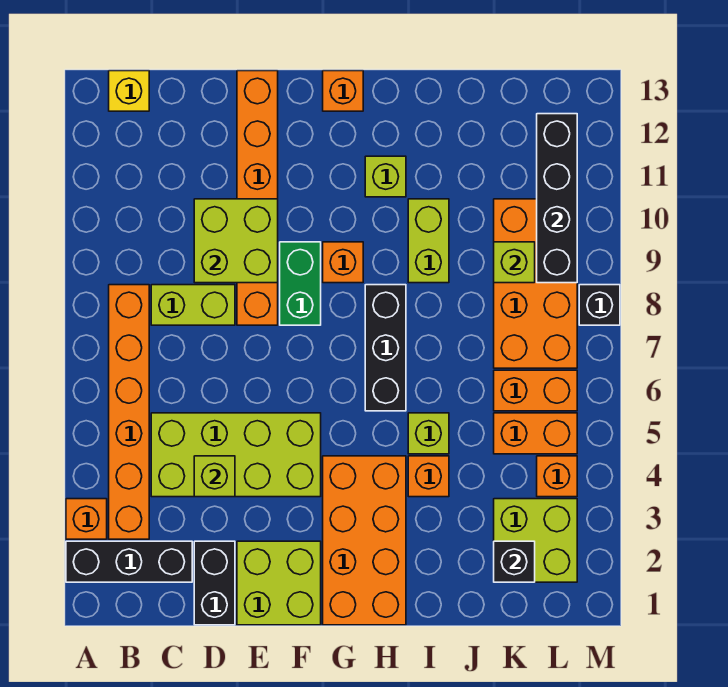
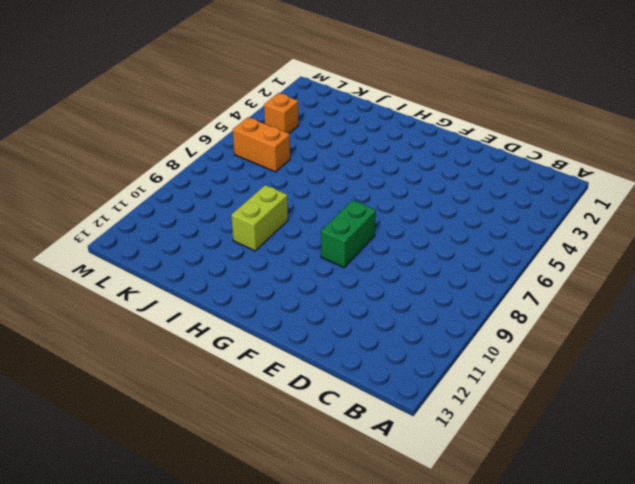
none -> black 1x3 brick [66,541,192,582]
none -> orange 1x1 brick [66,499,107,539]
none -> orange 1x6 brick [109,285,149,539]

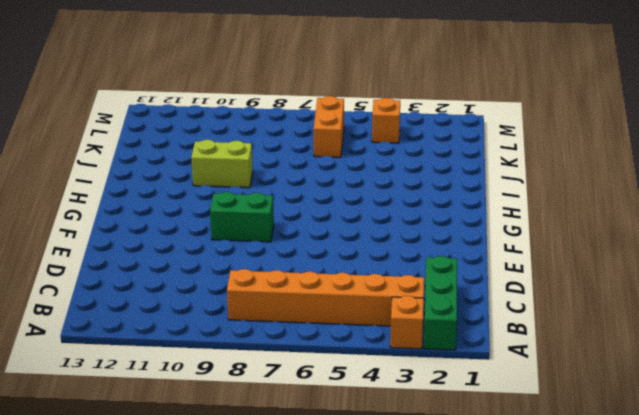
green 1x3 brick [424,256,457,350] -> black 1x3 brick [66,541,192,582]
none -> yellow 1x1 brick [109,71,149,111]
none -> lime 2x4 brick [151,413,321,497]
none -> lime 1x2 brick [151,285,235,325]

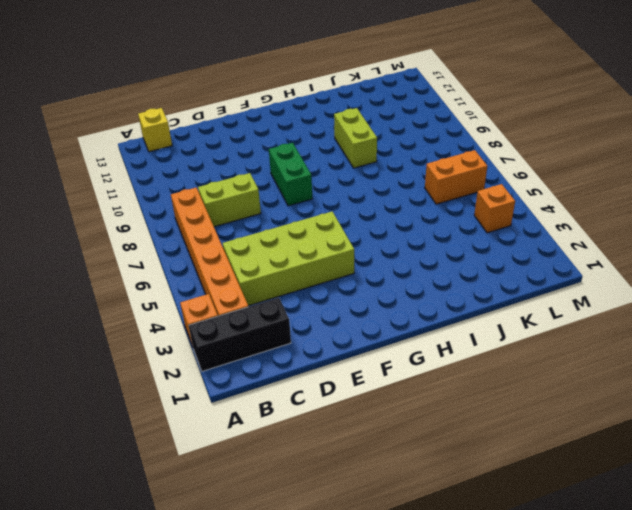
none -> black 1x2 brick [194,541,235,625]
none -> lime 2x2 brick [237,541,321,625]
none -> orange 1x6 brick [237,71,278,325]

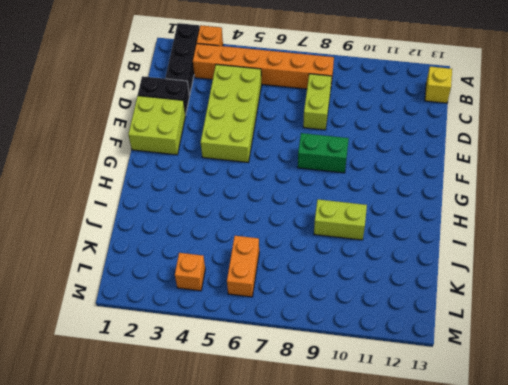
none -> orange 1x6 brick [237,71,278,325]
none -> orange 2x4 brick [323,456,406,625]
none -> orange 1x1 brick [323,242,363,283]

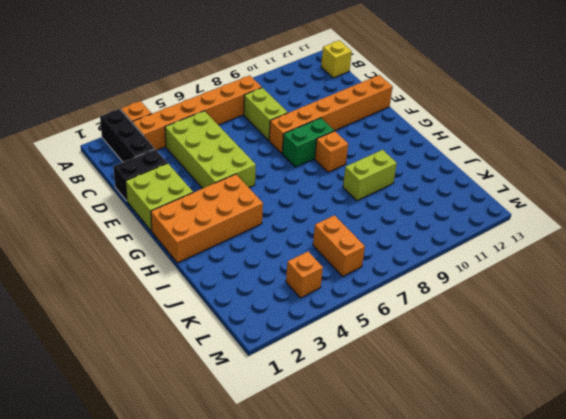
none -> orange 1x1 brick [323,71,363,111]
none -> black 1x3 brick [365,285,406,411]
none -> lime 1x1 brick [365,156,406,197]

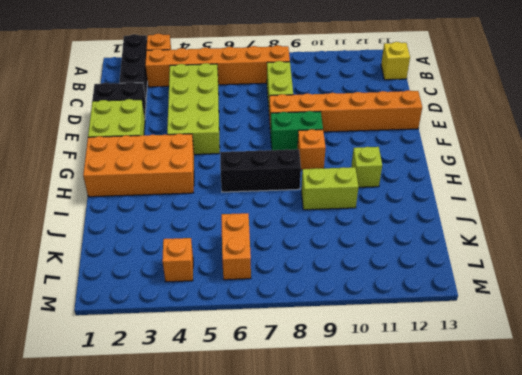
none -> orange 1x1 brick [323,71,363,111]
none -> orange 1x1 brick [408,456,449,497]
none -> lime 1x1 brick [408,413,449,454]

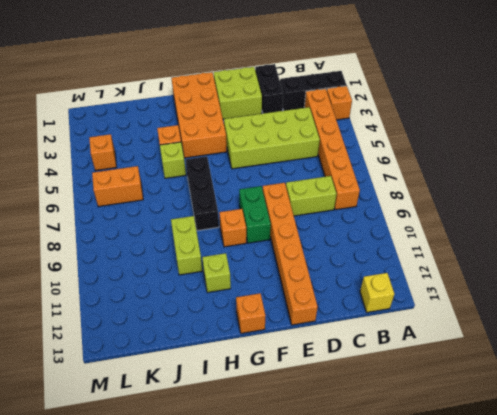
none -> lime 2x2 brick [494,499,577,582]
none -> orange 1x2 brick [494,413,577,454]
none -> orange 2x4 brick [494,199,577,368]

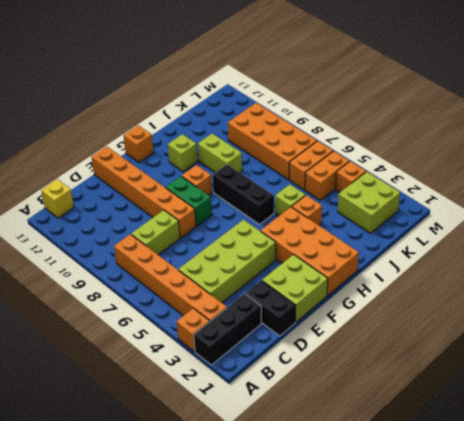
none -> black 1x1 brick [579,285,620,325]
none -> lime 1x1 brick [194,456,235,497]
none -> lime 2x2 brick [194,199,278,283]

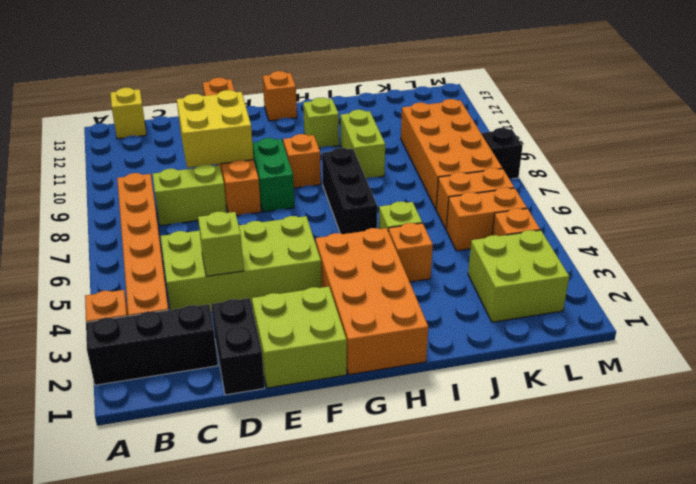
yellow 2x2 brick [177,90,254,168] -> lime 2x2 brick [194,199,278,283]
none -> black 1x1 brick [494,541,535,582]
none -> lime 1x1 brick [494,242,535,283]
none -> black 1x4 brick [537,114,577,283]

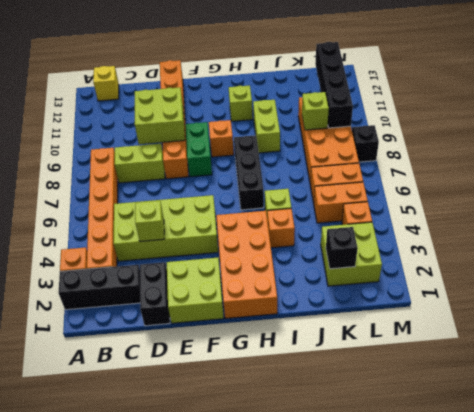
none -> orange 1x1 brick [323,71,363,111]

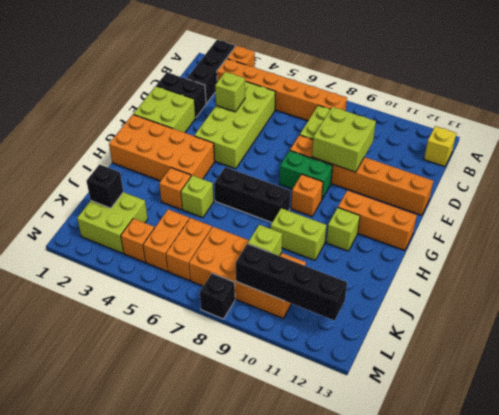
orange 1x3 brick [338,190,417,251] -> orange 1x1 brick [323,71,363,111]

